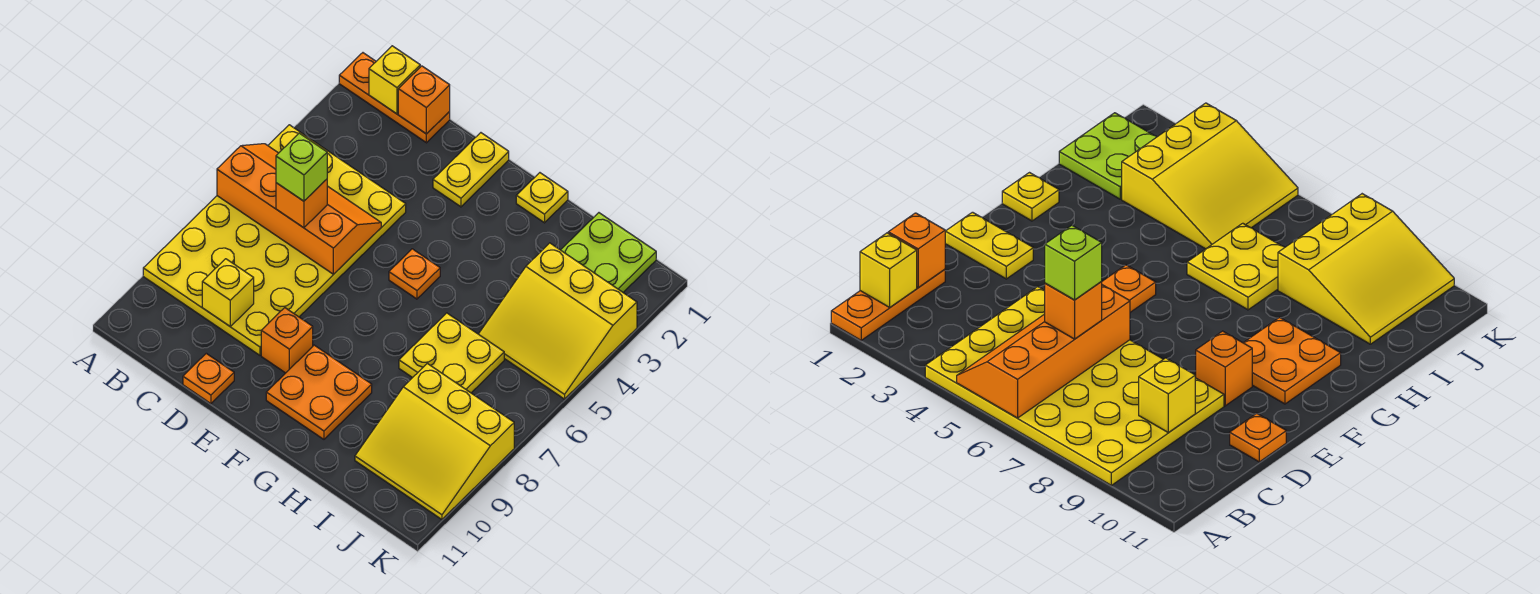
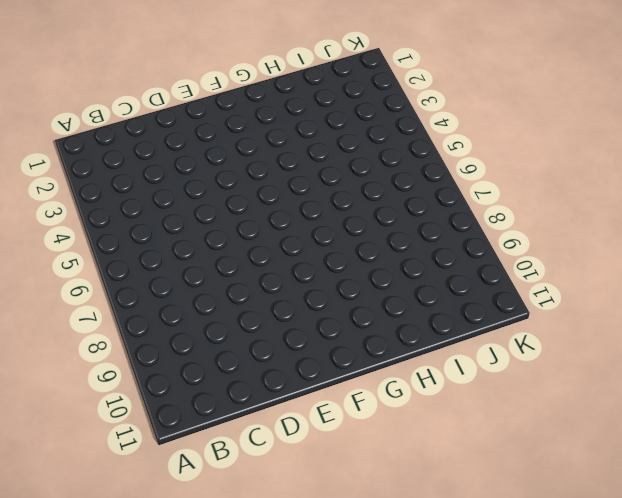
none -> orange 1x3 plate [339,53,450,143]
none -> yellow 4x6 plate [143,125,406,355]
none -> orange 1x1 plate [183,353,234,404]

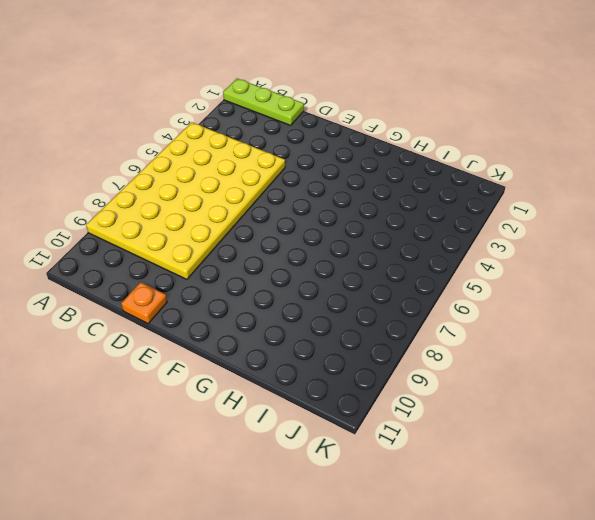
lime 1x3 plate [223,79,304,125] -> orange 1x3 plate [339,53,450,143]
none -> yellow 1x2 plate [433,133,509,207]
none -> orange 1x1 brick [261,308,313,373]
none -> orange 1x1 plate [389,249,440,299]

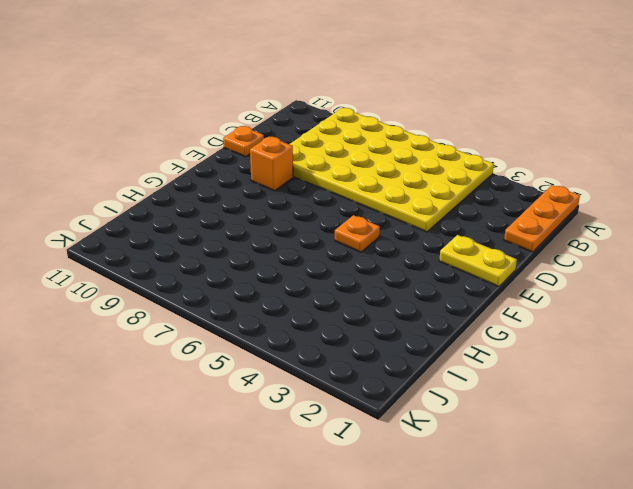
none -> orange 2x2 plate [266,345,372,439]
none -> yellow 1x1 plate [516,173,568,223]
none -> yellow 2x2 plate [399,313,504,393]

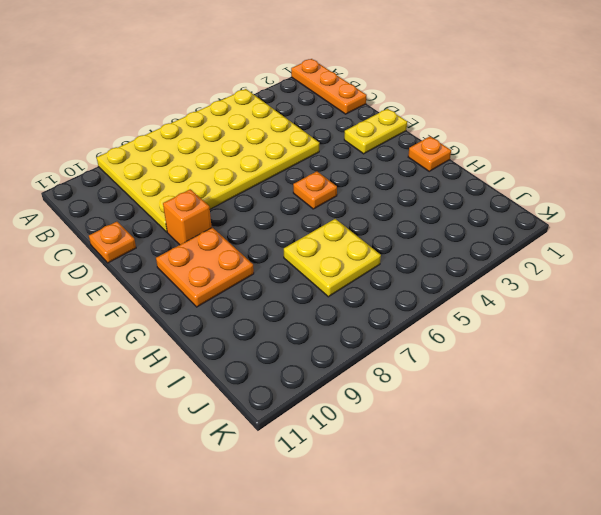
orange 1x1 plate [408,136,451,171] -> yellow 1x1 plate [516,173,568,223]
none -> lime 2x2 plate [561,213,656,292]
none -> yellow 3x3 slope [479,243,637,399]
none -> yellow 3x3 slope [355,363,514,519]

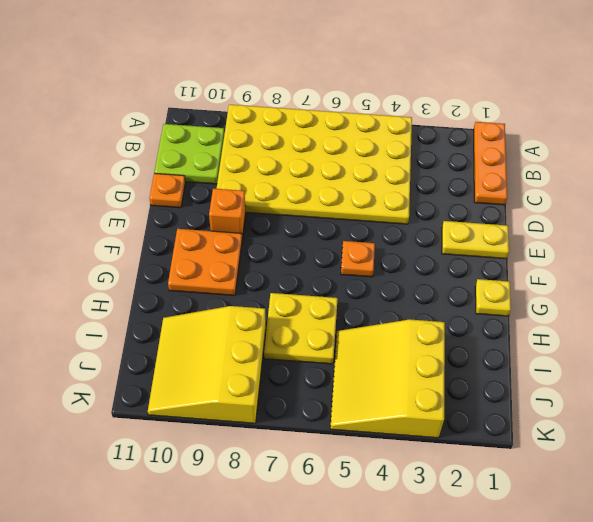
lime 2x2 plate [154,124,224,184] -> lime 2x2 plate moved to [561,213,656,292]
none -> orange 2x4 slope [217,144,381,274]
none -> yellow 1x1 brick [369,46,420,114]
none -> orange 1x1 brick [398,66,450,134]

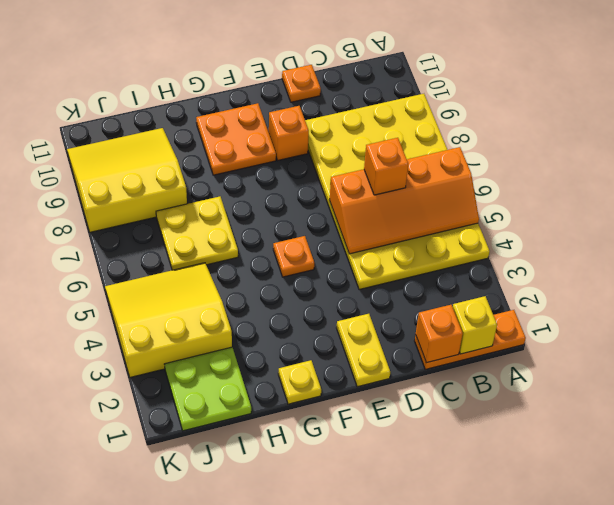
none -> yellow 1x1 brick [202,259,254,326]
none -> lime 1x1 brick [276,133,327,201]

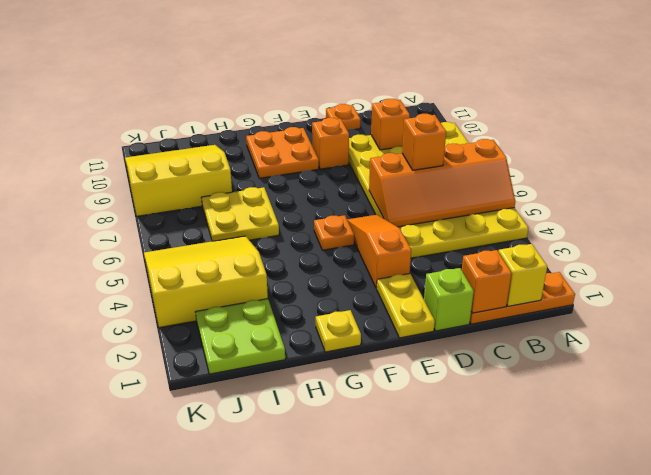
orange 1x1 brick [371,99,410,150] -> yellow 1x1 brick [202,259,254,326]
lime 1x1 brick [424,268,474,331] -> lime 1x1 brick moved to [276,133,327,201]
orange 1x3 slope [347,215,411,288] -> none

